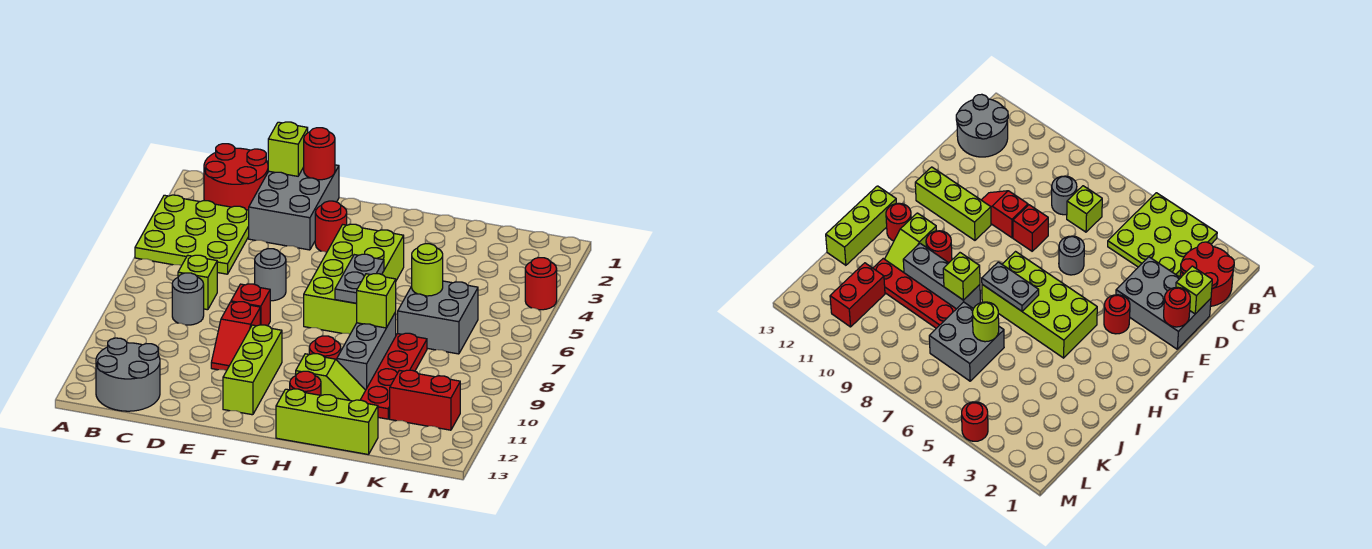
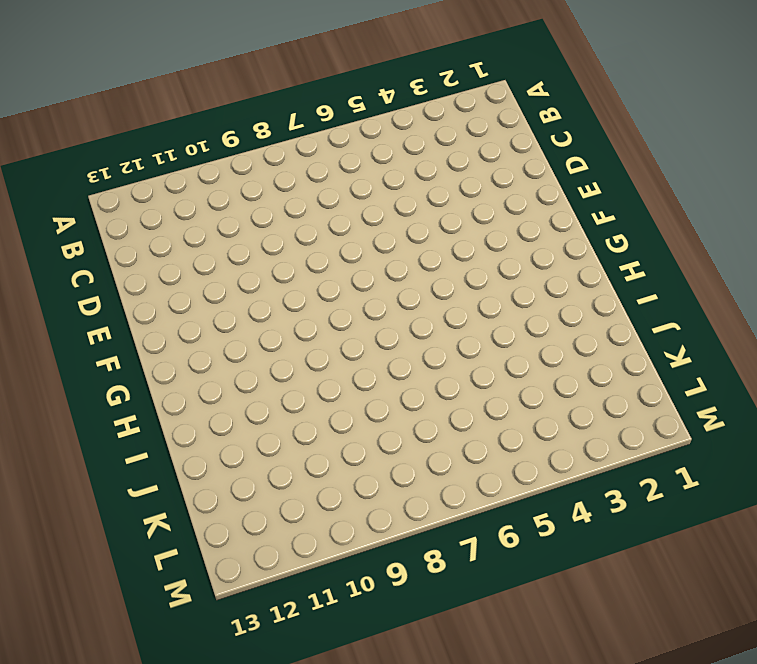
none -> lime 3x3 plate [135,195,249,274]
none -> red 2x2 round brick [204,144,268,210]
none -> grey 2x2 round brick [96,338,160,411]

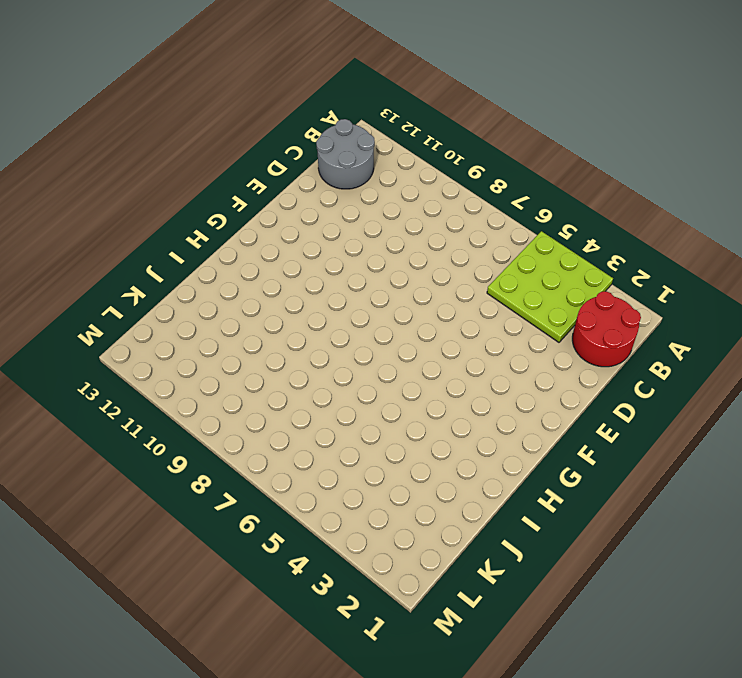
none -> lime 1x1 brick [178,255,217,310]
none -> grey 1x1 round brick [172,273,204,325]
none -> grey 2x3 brick [249,165,339,250]

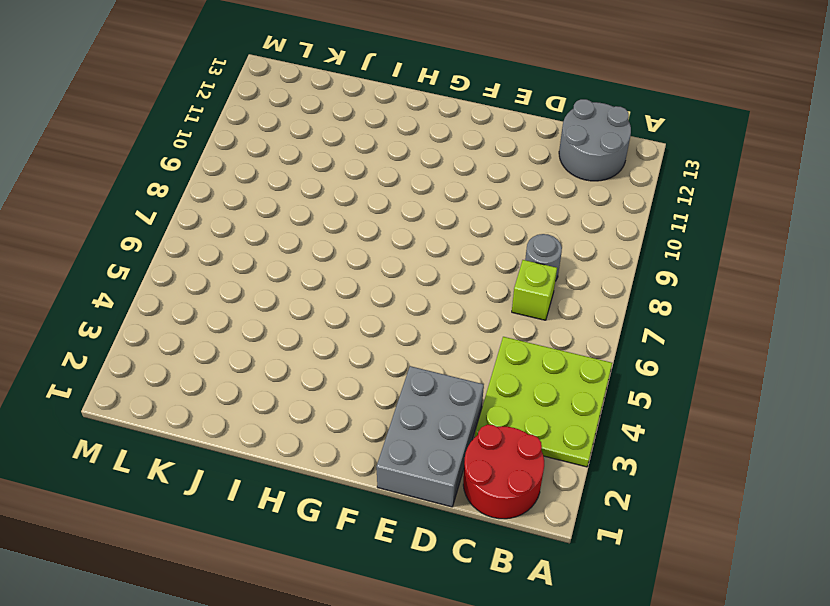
none -> grey 1x1 round brick [255,249,286,301]
none -> red 1x1 brick [231,284,270,326]
none -> red 1x2 slope [211,302,260,371]

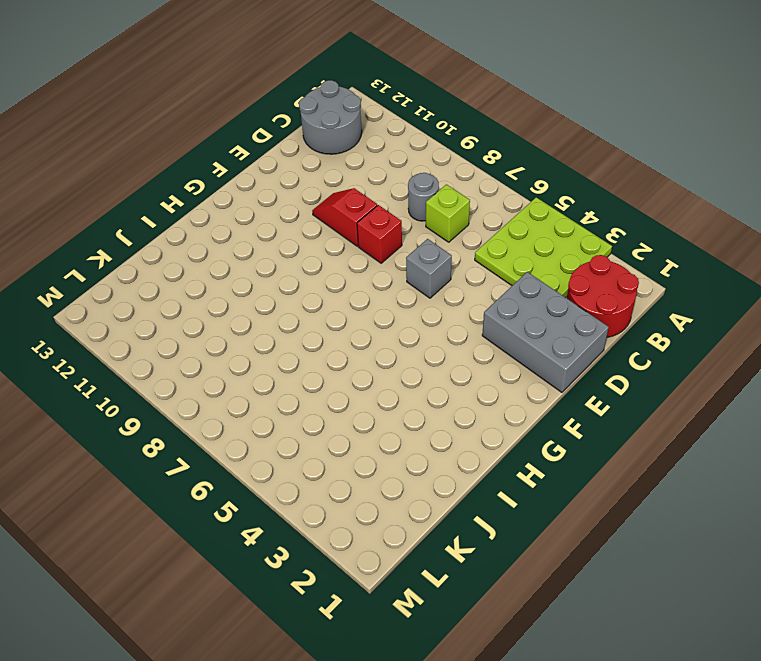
grey 1x1 brick [406,239,452,298] -> grey 1x1 round brick [255,249,286,301]
none -> red 1x1 round brick [315,201,347,252]
none -> lime 1x3 brick [223,325,282,415]
none -> lime 2x4 brick [304,224,404,334]

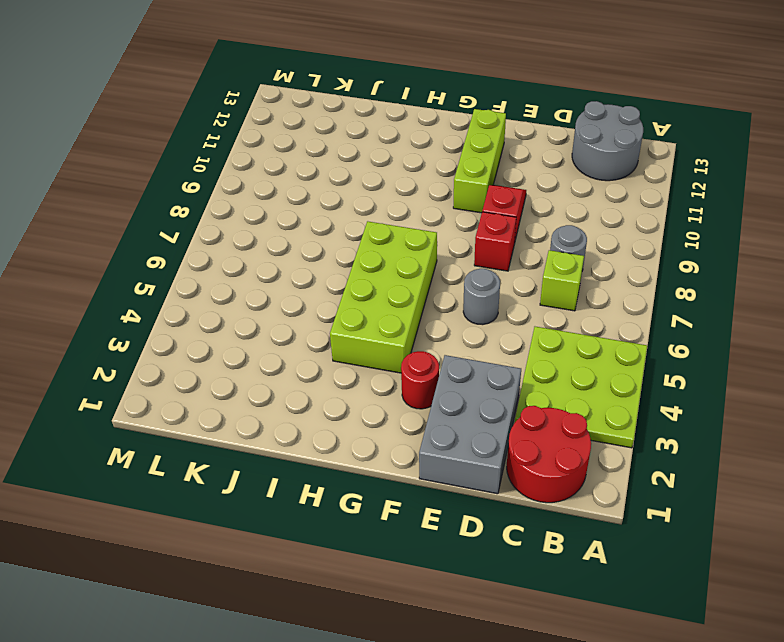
none -> red 1x1 round brick [309,336,341,360]
none -> lime 1x2 slope [296,354,366,401]
none -> red 1x1 round brick [290,371,321,395]

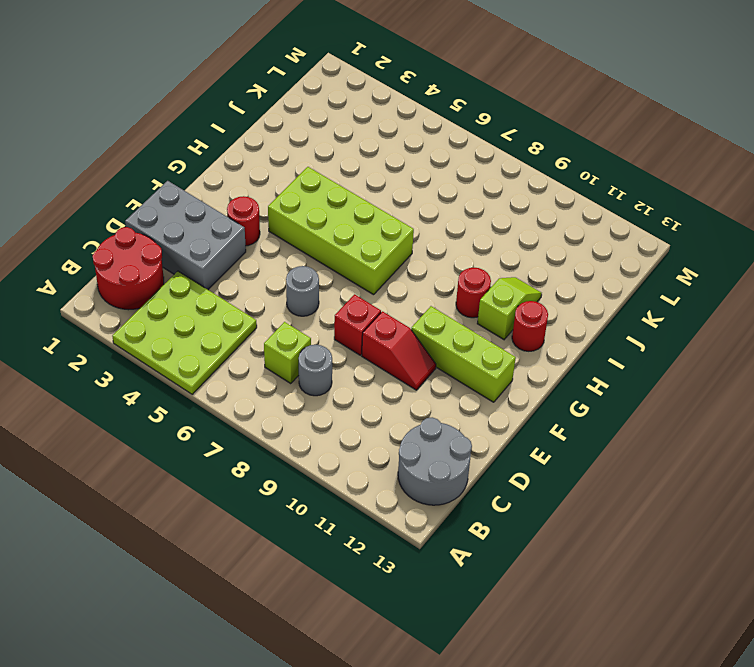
none -> lime 1x3 brick [276,389,378,455]
none -> grey 1x3 brick [337,312,396,390]
none -> grey 2x2 brick [398,281,478,354]

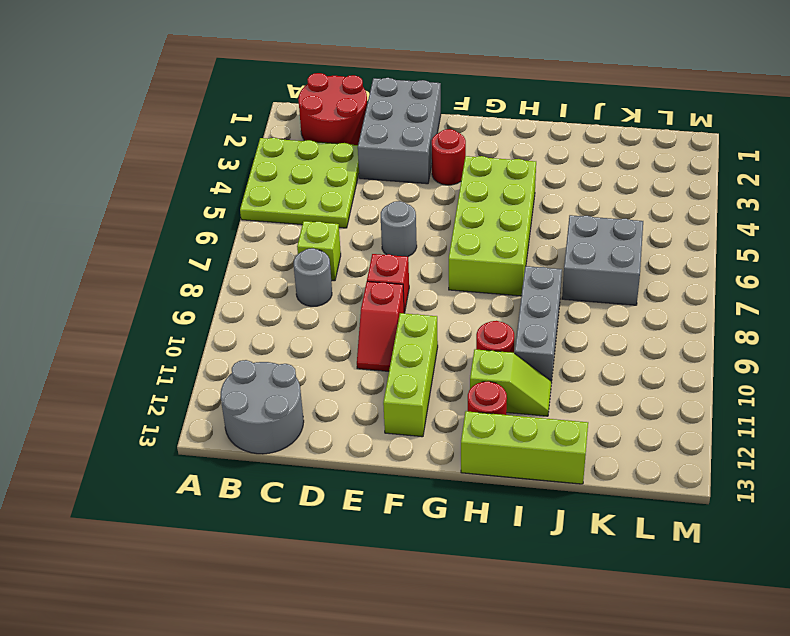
none -> red 1x4 plate [361,333,427,419]
none -> red 1x2 brick [390,370,460,430]
none -> red 1x1 round brick [525,258,557,310]

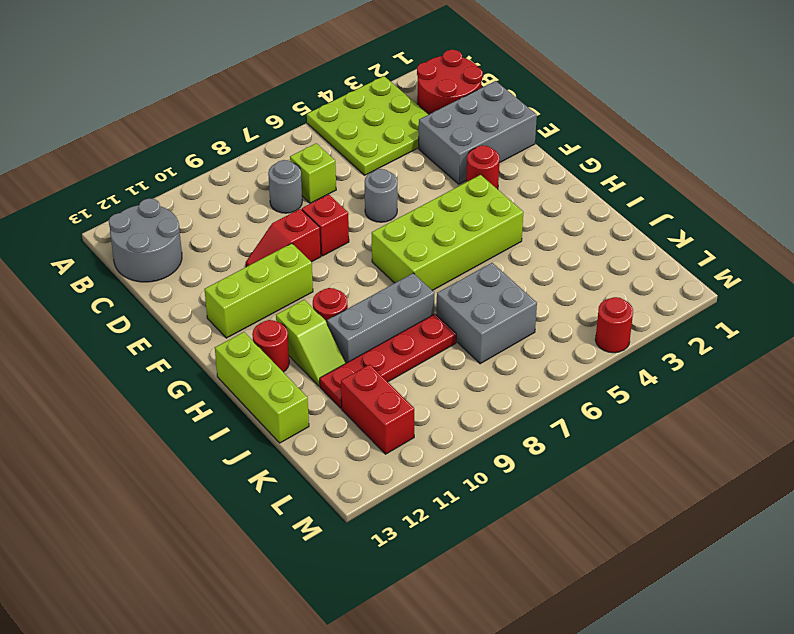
none -> lime 1x1 brick [268,122,308,176]
none -> red 1x1 round brick [304,128,335,180]
none -> grey 1x2 plate [335,254,384,303]

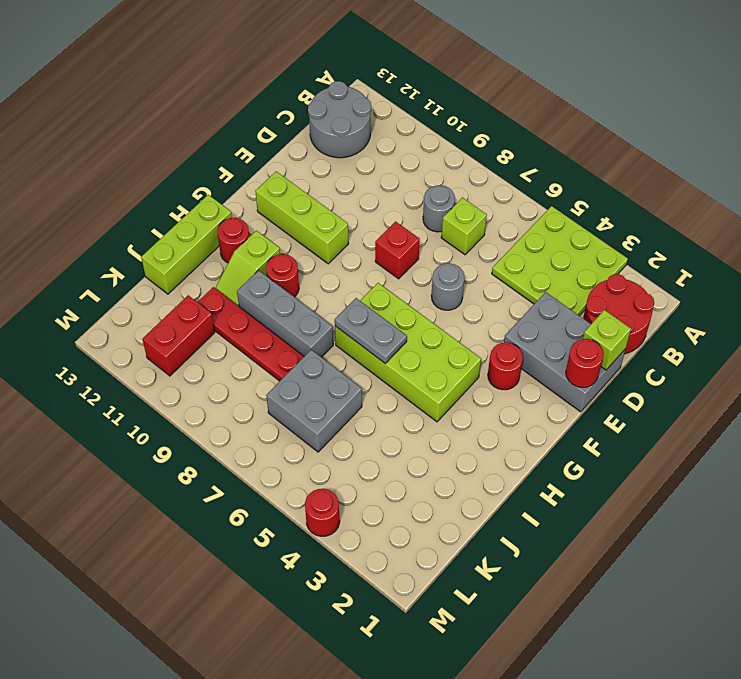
none -> red 1x2 slope [211,302,260,371]
none -> lime 1x1 brick [356,274,396,328]
none -> lime 1x1 round brick [412,244,443,296]

